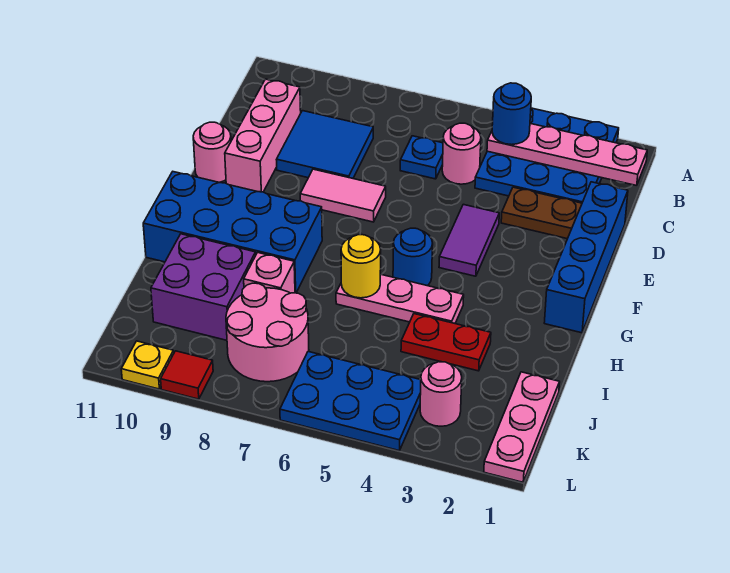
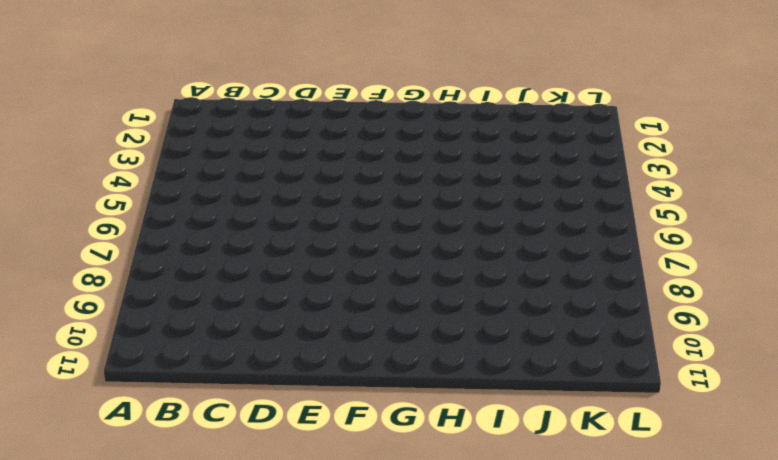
none -> blue 3x3 plate [475,108,619,203]
none -> pink 1x1 round brick [442,123,481,184]
none -> blue 1x1 plate [400,136,443,179]

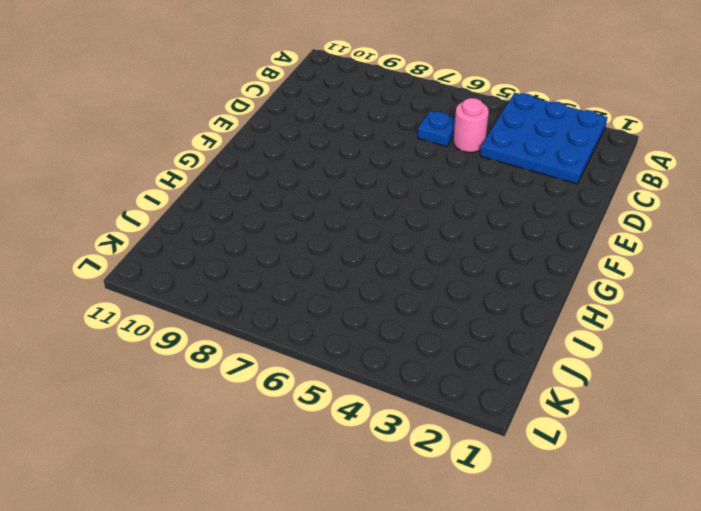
none -> blue 2x2 tile [276,111,373,178]
none -> pink 1x3 brick [225,79,301,192]
none -> blue 1x4 brick [544,182,628,333]

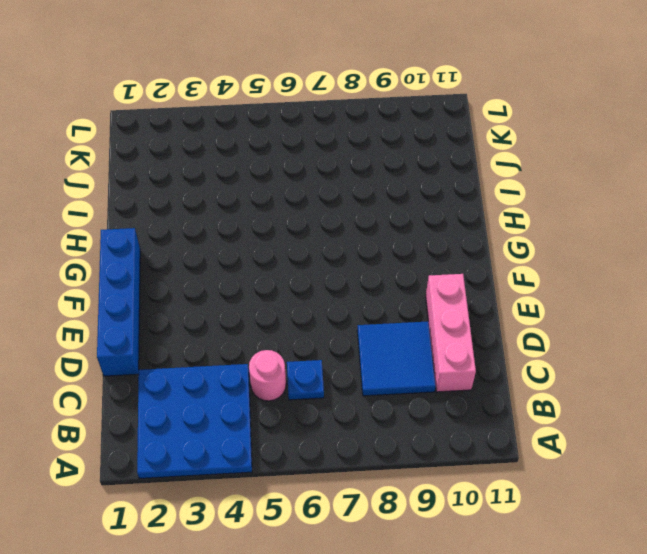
none -> brown 1x2 plate [501,187,582,239]
none -> purple 1x2 tile [439,204,499,276]
none -> pink 1x2 tile [300,169,386,222]

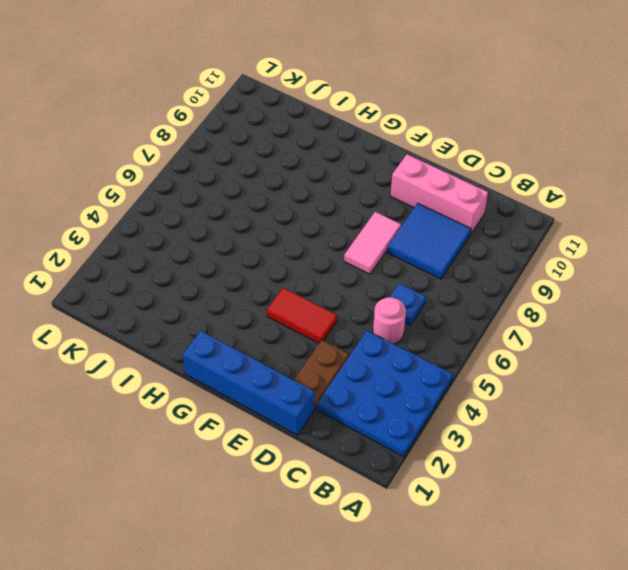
red 1x2 tile [267,288,337,343] -> purple 1x2 tile [439,204,499,276]
none -> pink 1x1 round brick [193,122,231,182]
none -> blue 1x1 round brick [393,228,433,286]
none -> blue 2x4 brick [143,172,322,293]

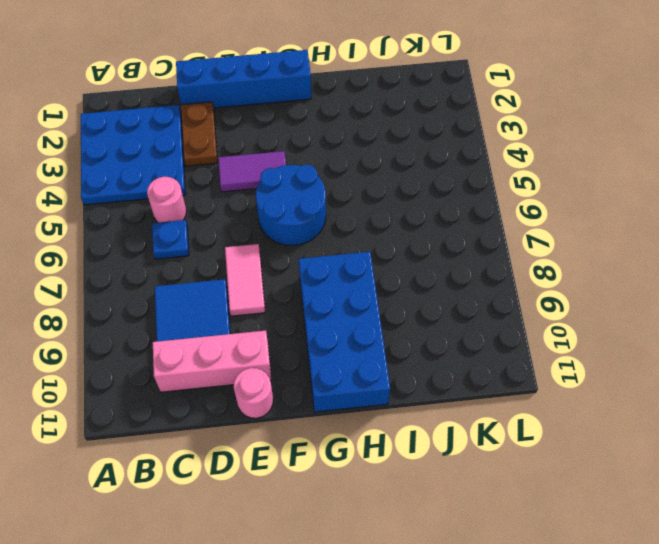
blue 2x2 round brick [256,165,326,245] -> blue 1x1 round brick [393,228,433,286]
none -> pink 1x3 plate [336,274,464,323]
none -> red 1x2 plate [401,314,491,371]
none -> pink 1x1 brick [244,252,295,293]

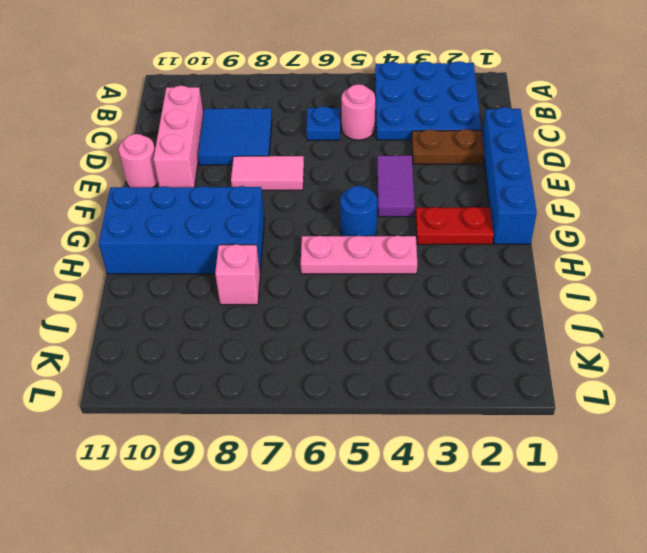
red 1x2 plate [416,207,494,245] -> red 1x2 plate moved to [401,314,491,371]
none -> purple 2x2 brick [151,234,256,340]
none -> pink 1x3 plate [484,372,560,482]
none -> pink 2x2 round brick [226,283,309,382]

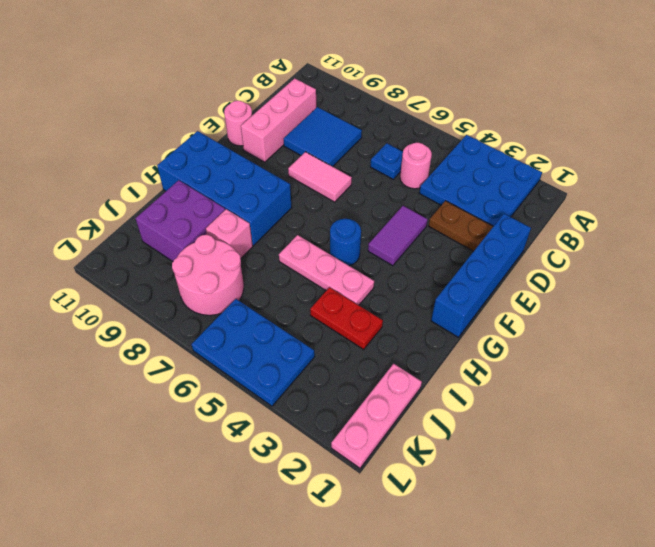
none -> pink 1x1 round brick [420,362,462,426]
none -> red 1x1 tile [161,351,213,399]
none -> yellow 1x1 plate [121,341,174,389]

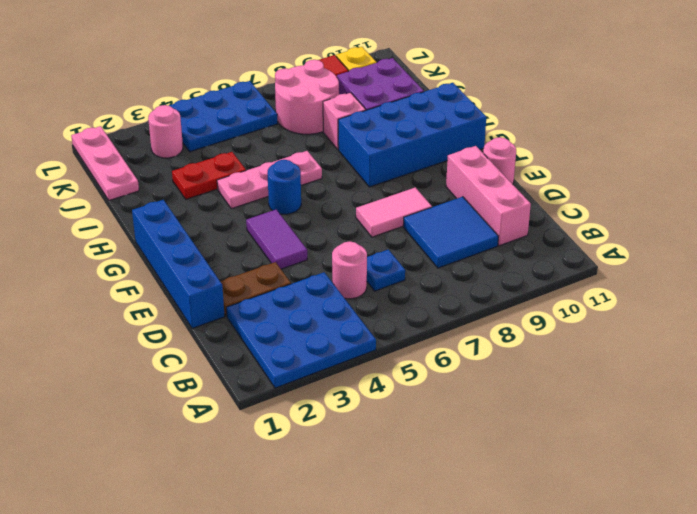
none -> pink 1x4 plate [487,123,647,186]
none -> yellow 1x1 round brick [341,235,381,298]
none -> blue 1x1 round brick [492,83,531,145]

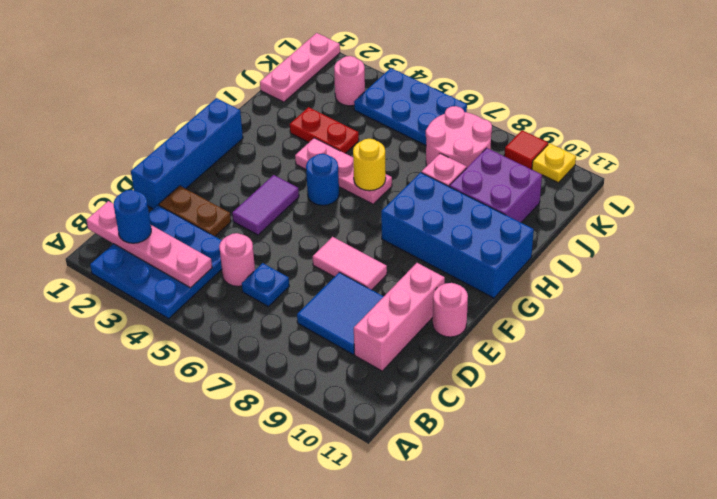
blue 1x1 round brick [114,190,151,243] -> blue 1x1 round brick moved to [492,83,531,145]

